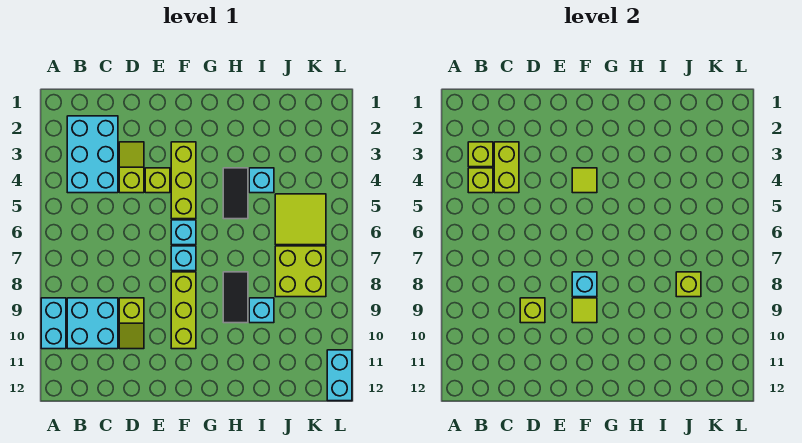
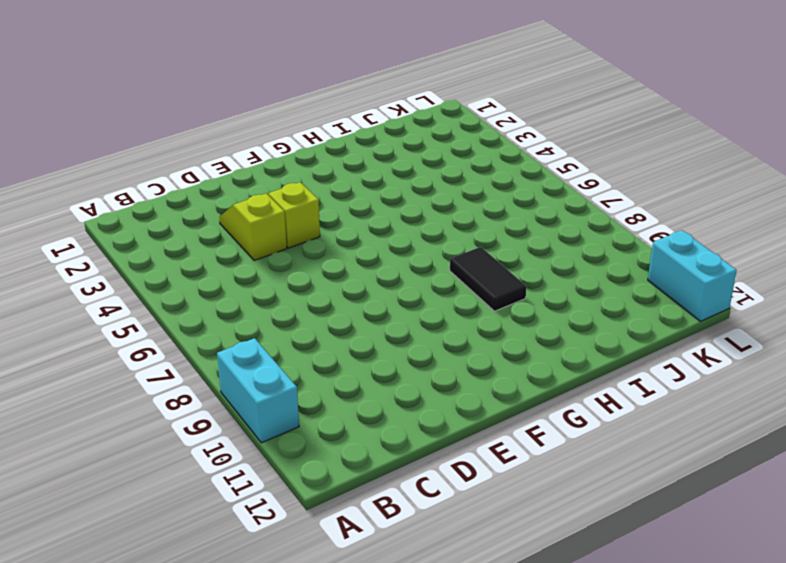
none -> cyan 2x3 brick [67,116,118,193]
none -> cyan 2x2 brick [67,298,118,349]
none -> lime 1x2 slope [119,298,144,349]

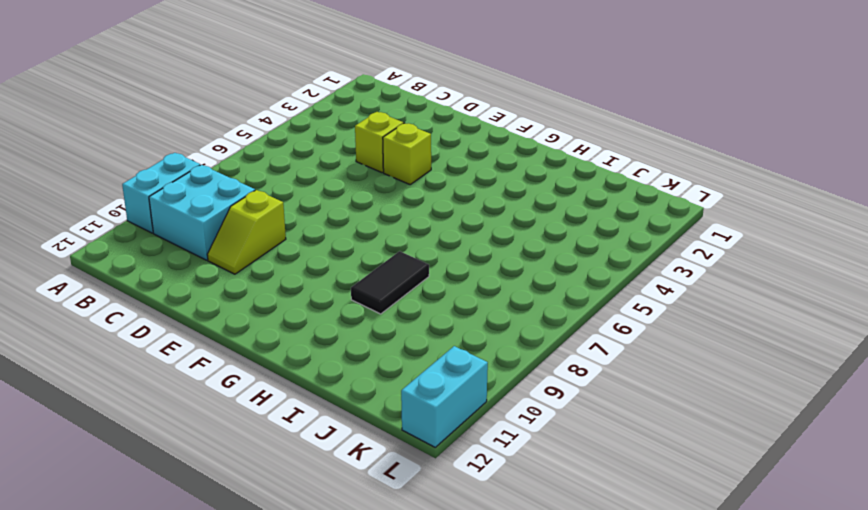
none -> cyan 2x3 brick [67,116,118,193]
none -> lime 1x3 brick [171,142,196,219]
none -> cyan 1x1 brick [171,220,196,245]

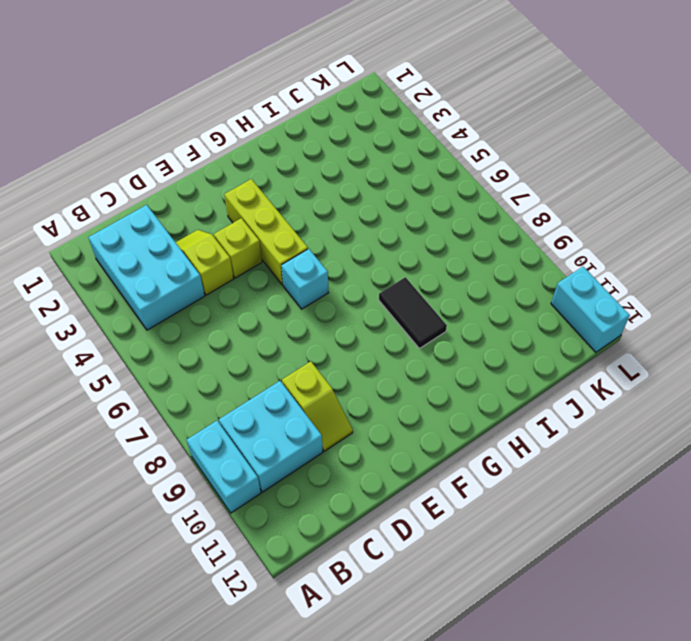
none -> cyan 1x1 brick [171,246,196,271]
none -> lime 1x3 brick [171,272,196,349]
none -> black 1x2 tile [223,168,248,219]

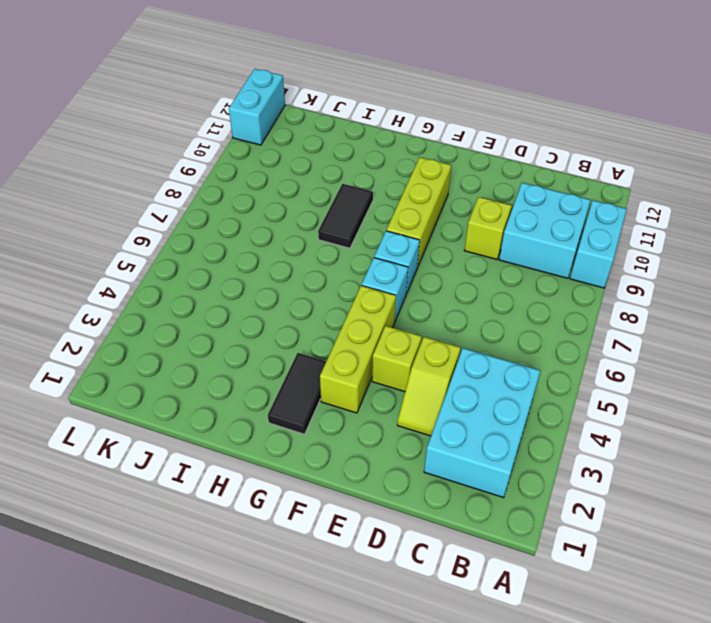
black 1x2 tile [268,353,326,434] -> black 1x2 tile moved to [223,168,248,219]
none -> cyan 1x1 brick [249,168,274,193]
none -> cyan 1x1 brick [249,298,274,323]
none -> lime 2x2 tile [275,194,326,245]

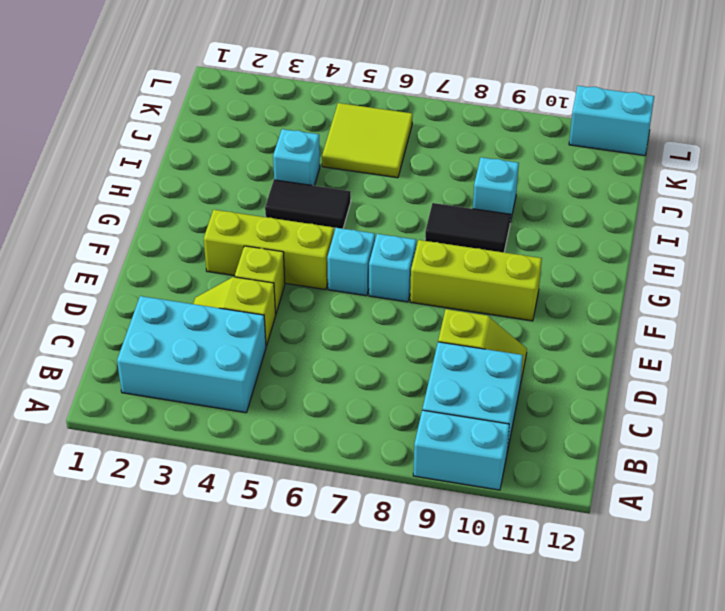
none -> lime 2x2 brick [275,246,326,297]
none -> lime 1x1 brick [468,142,493,167]
none -> lime 1x1 brick [468,168,493,193]

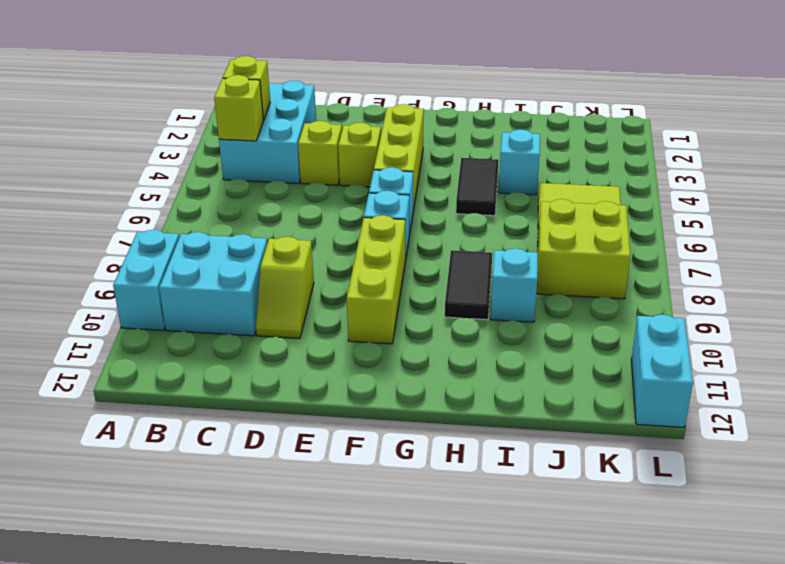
none -> lime 1x2 brick [494,142,519,193]
none -> lime 1x1 brick [520,298,545,323]
none -> lime 1x1 tile [572,168,597,193]

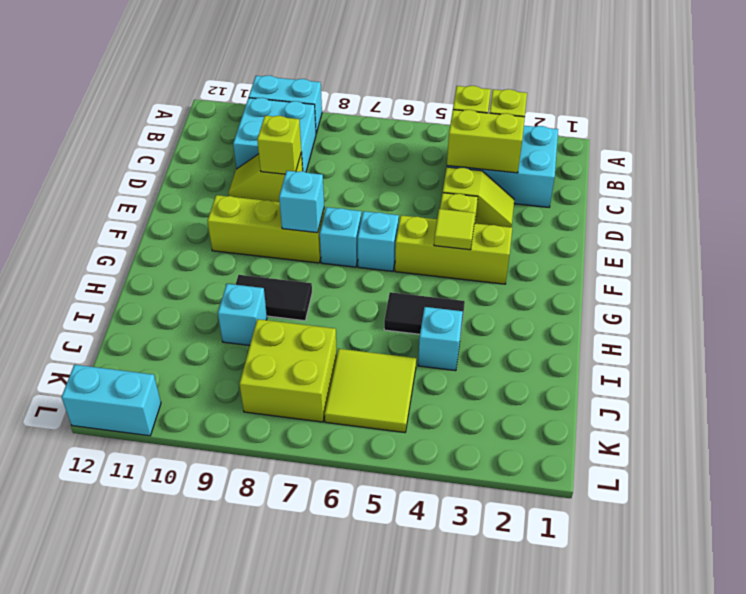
none -> lime 1x1 tile [572,298,597,323]
none -> lime 1x1 brick [676,272,701,297]

